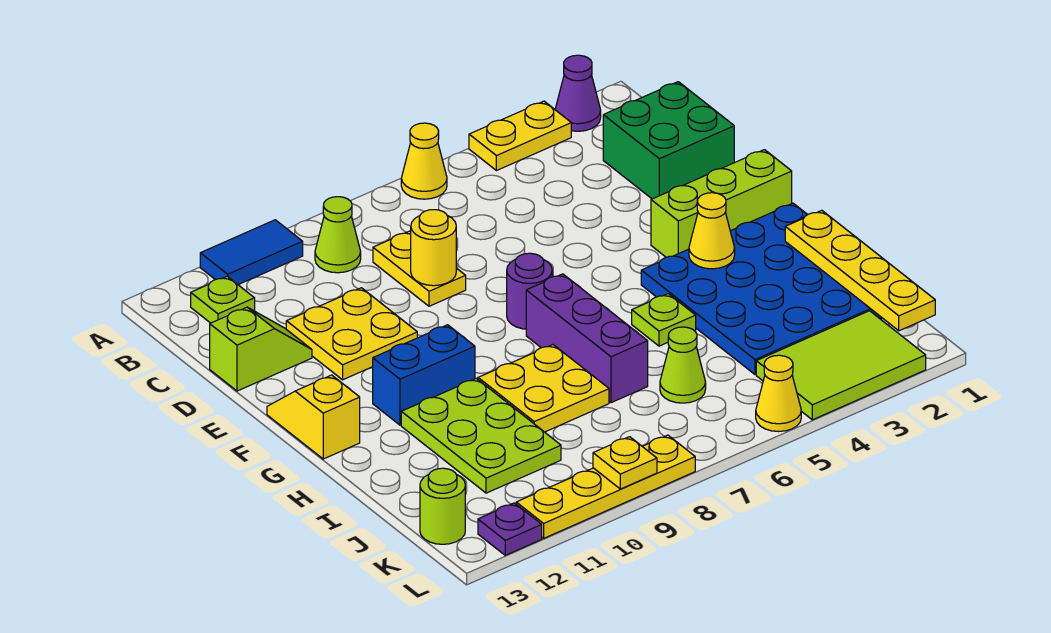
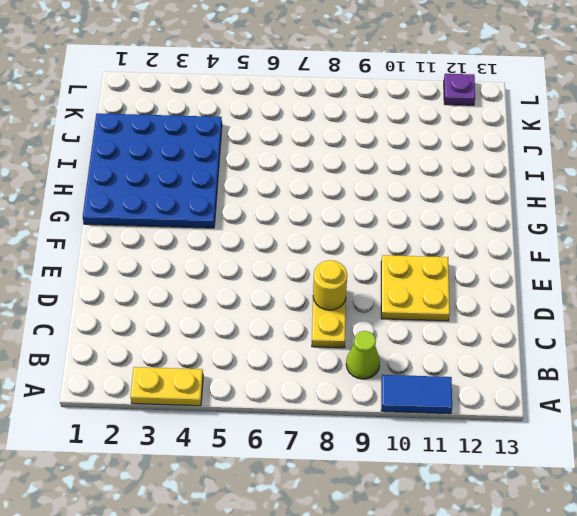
none -> purple 1x1 cone [555,55,601,131]
none -> yellow 1x1 cone [401,123,447,199]
none -> lime 1x1 plate [191,276,255,323]

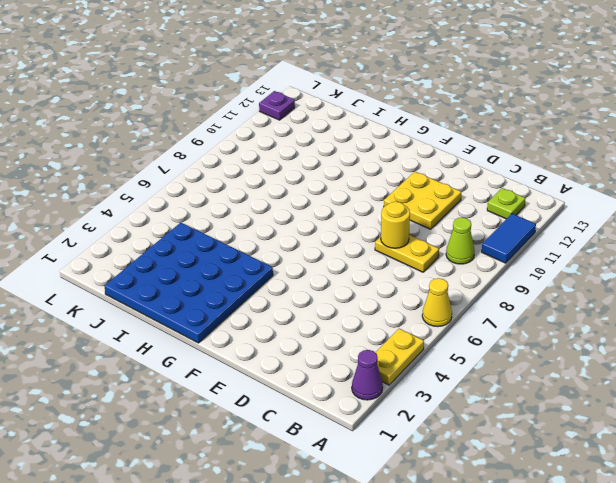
none -> green 2x2 brick [603,82,734,199]
none -> lime 1x2 slope [210,307,312,391]
none -> lime 1x3 brick [651,150,792,257]

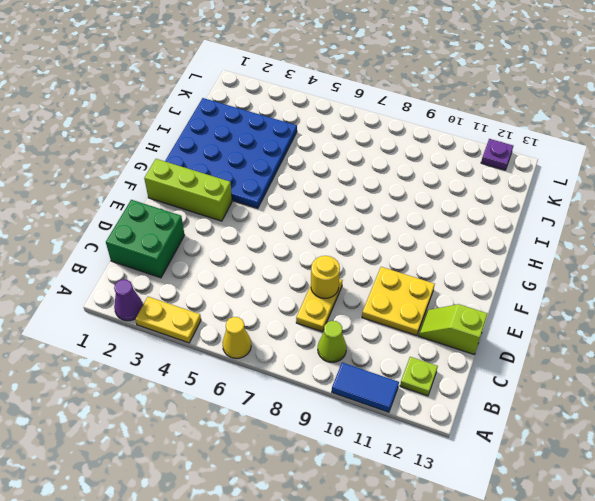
none -> purple 1x1 round brick [507,253,552,329]
none -> yellow 1x2 slope [267,375,360,459]
none -> purple 1x3 brick [526,274,648,403]

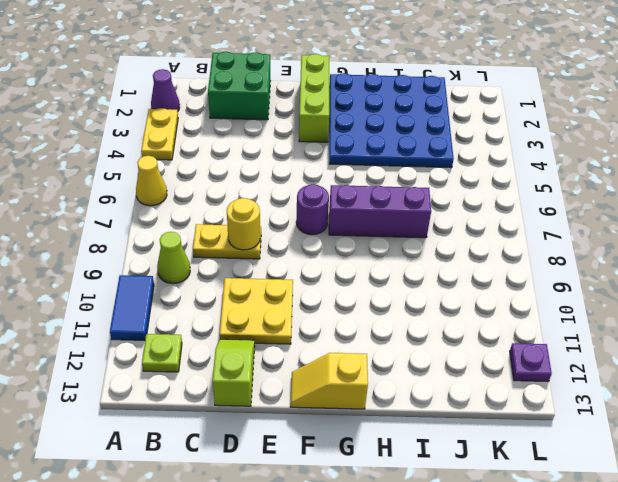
none -> blue 1x2 brick [373,325,475,425]
none -> lime 1x1 plate [632,294,696,346]
none -> yellow 2x2 plate [478,345,609,432]

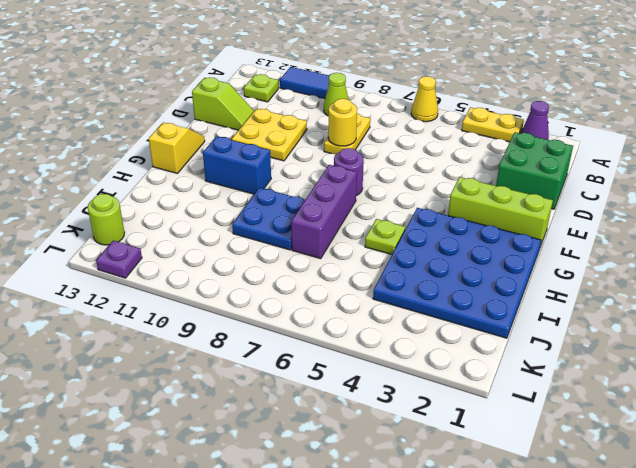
blue 2x2 plate [232,188,305,250] -> yellow 2x2 plate [478,345,609,432]
none -> lime 2x3 plate [401,378,561,493]
none -> lime 1x1 cone [660,327,706,403]
none -> lime 2x3 tile [756,311,926,420]

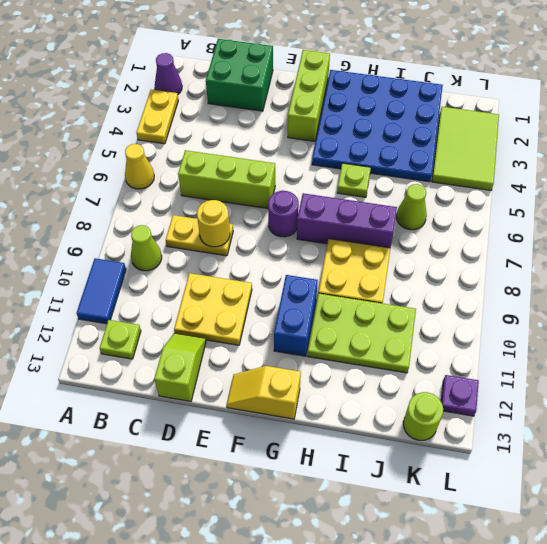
lime 1x3 brick [178,150,275,208] -> none
none -> yellow 1x1 cone [756,355,801,432]
none -> yellow 1x4 plate [516,435,695,538]
none -> yellow 1x1 cone [689,193,735,269]

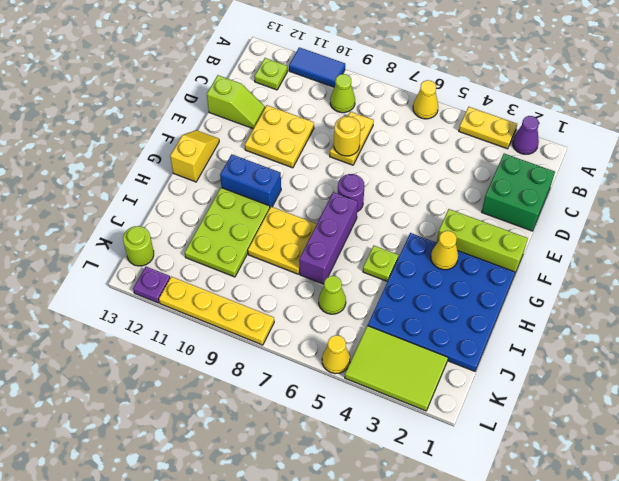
none -> yellow 1x4 plate [785,210,935,331]
none -> yellow 1x1 plate [593,437,657,489]

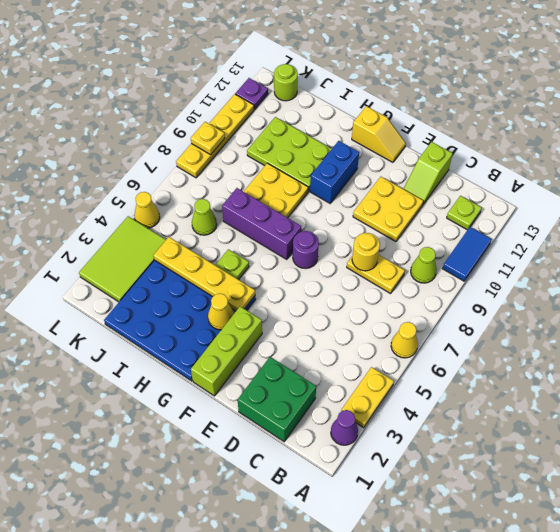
yellow 1x4 plate [153,237,255,311] -> yellow 1x4 plate moved to [785,210,935,331]

